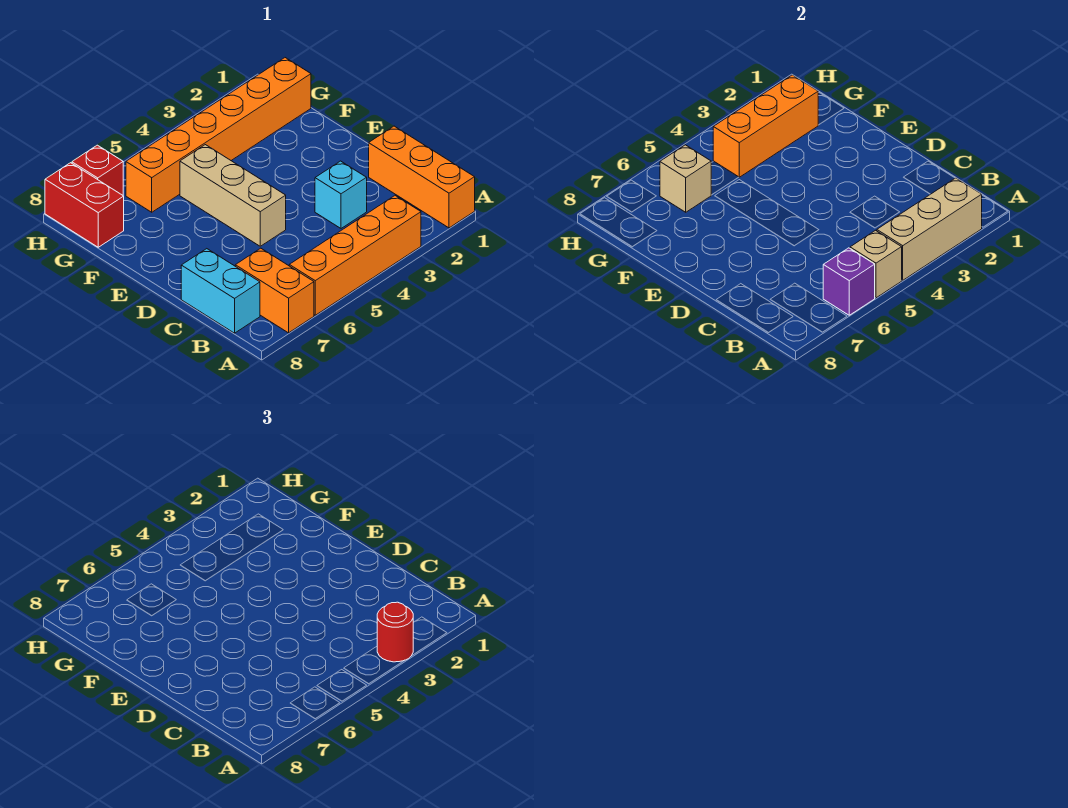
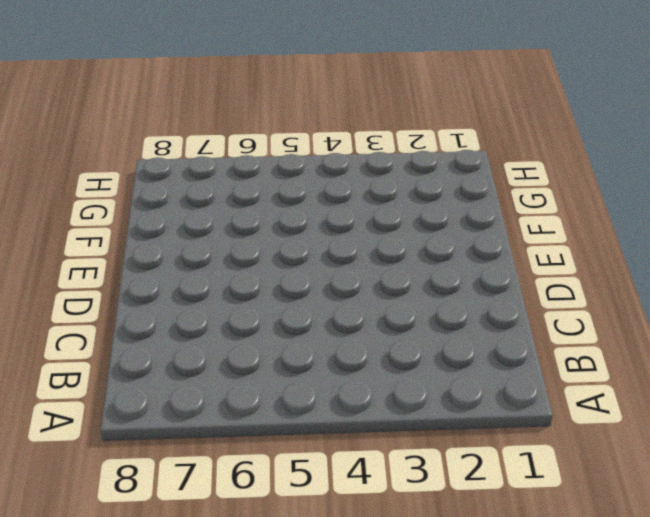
none -> orange 1x3 brick [369,126,475,228]
none -> orange 1x4 brick [289,196,421,315]
none -> orange 1x2 brick [235,248,314,333]

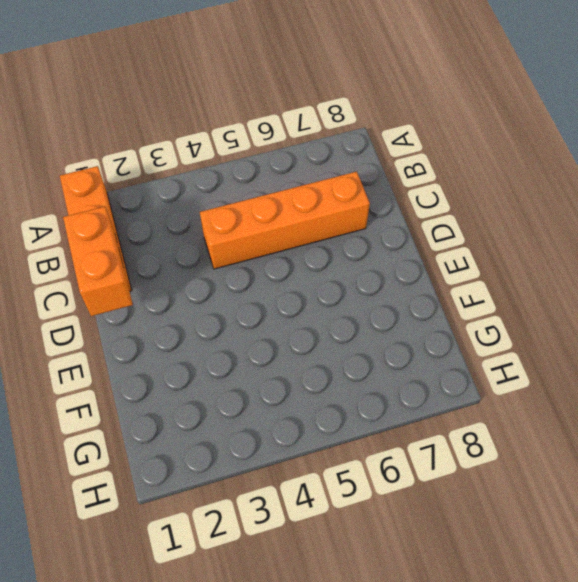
orange 1x2 brick [63,206,133,316] -> orange 1x2 brick moved to [235,248,314,333]
orange 1x4 brick [200,172,370,269] -> orange 1x4 brick moved to [289,196,421,315]
none -> cyan 1x2 brick [181,249,260,333]
none -> cyan 1x1 brick [315,161,367,228]
none -> tan 1x3 brick [180,145,286,246]

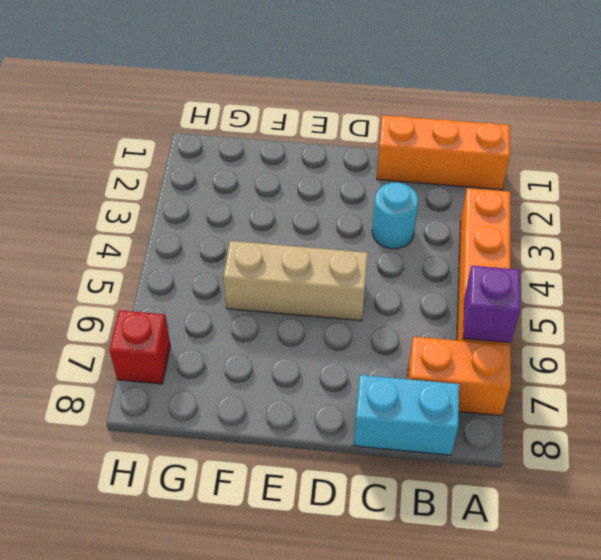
cyan 1x1 round brick [372,182,418,249] -> cyan 1x1 brick [315,161,367,228]
none -> orange 1x6 brick [126,58,311,212]
none -> red 1x2 brick [45,163,124,247]
none -> tan 1x3 brick [877,178,982,280]

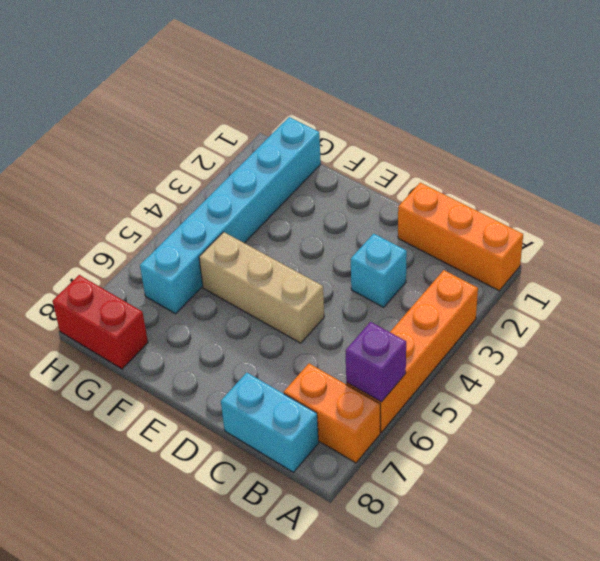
cyan 1x6 brick [140,117,321,314] -> orange 1x6 brick [126,58,311,212]
none -> red 1x1 brick [72,145,123,195]
none -> tan 1x3 brick [877,178,982,280]
none -> tan 1x1 brick [850,230,902,298]

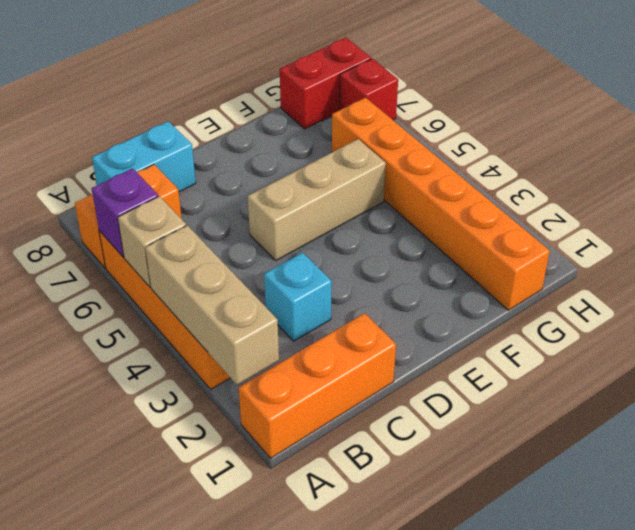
none -> orange 1x3 brick [713,75,818,177]
none -> tan 1x1 brick [660,145,711,212]
none -> red 1x1 round brick [377,602,413,662]

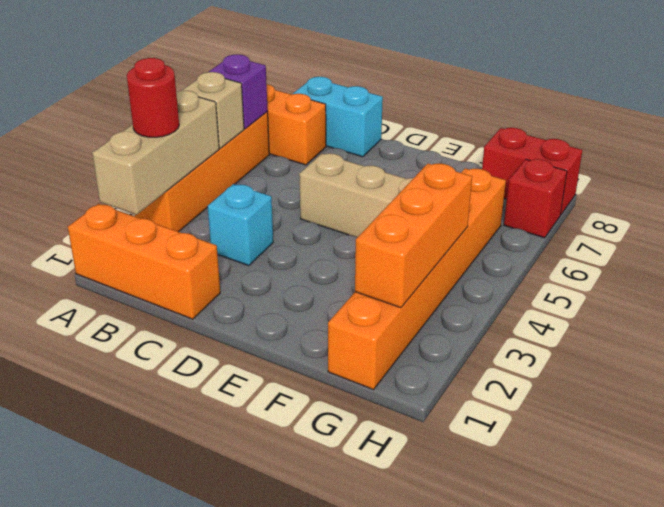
none -> tan 1x1 brick [660,145,711,212]

